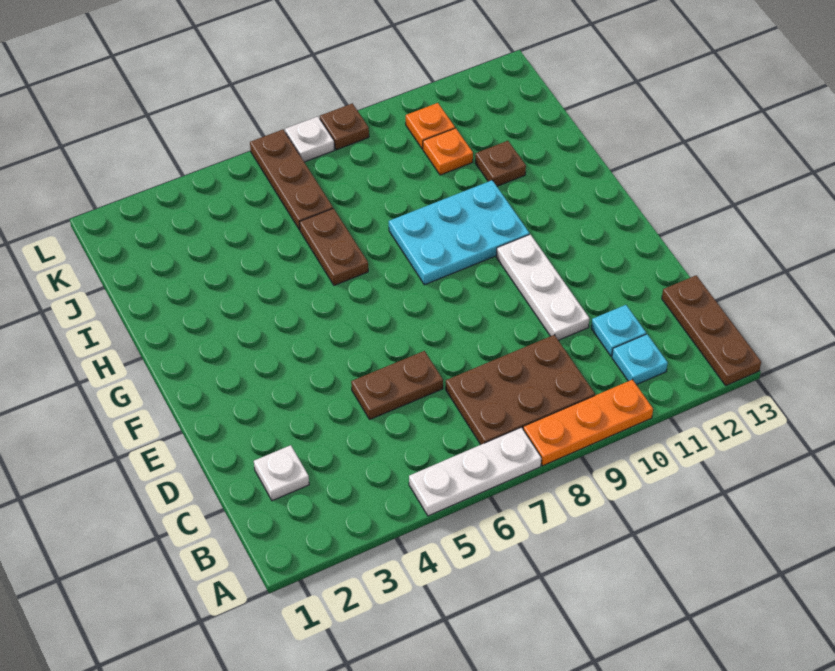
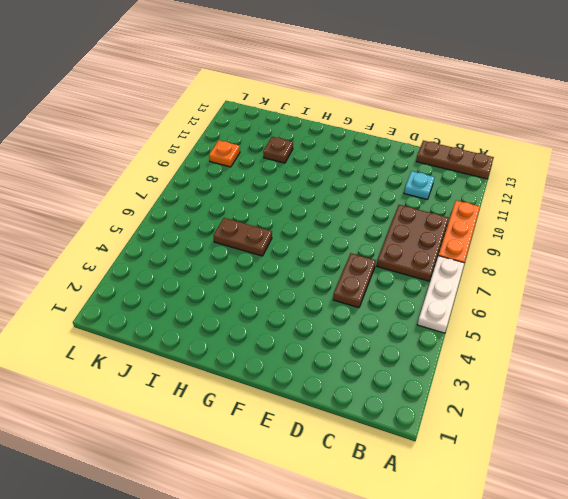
none -> cyan 1x1 plate [612,334,668,385]
none -> white 1x1 plate [254,445,309,501]
none -> white 1x3 plate [496,234,589,340]

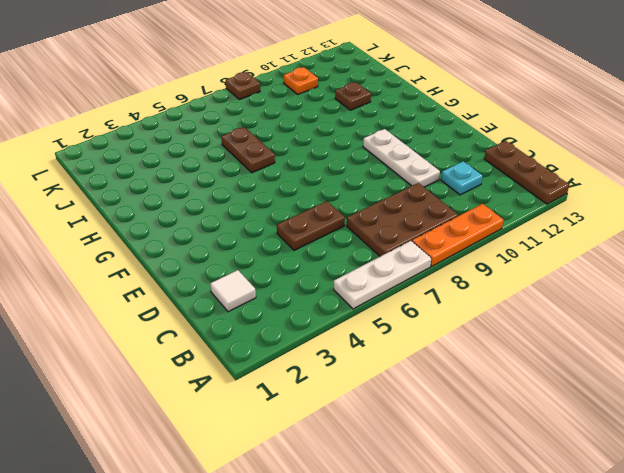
white 1x1 tile [210,270,256,312] -> white 1x1 plate [254,445,309,501]
none -> cyan 1x1 plate [612,334,668,385]
none -> cyan 2x3 plate [389,180,529,285]
none -> brown 1x3 plate [250,130,333,230]

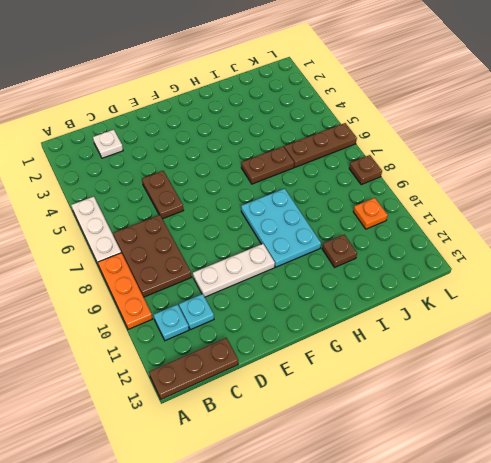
none -> orange 1x1 plate [423,128,473,175]
none -> white 1x1 plate [285,117,334,162]

